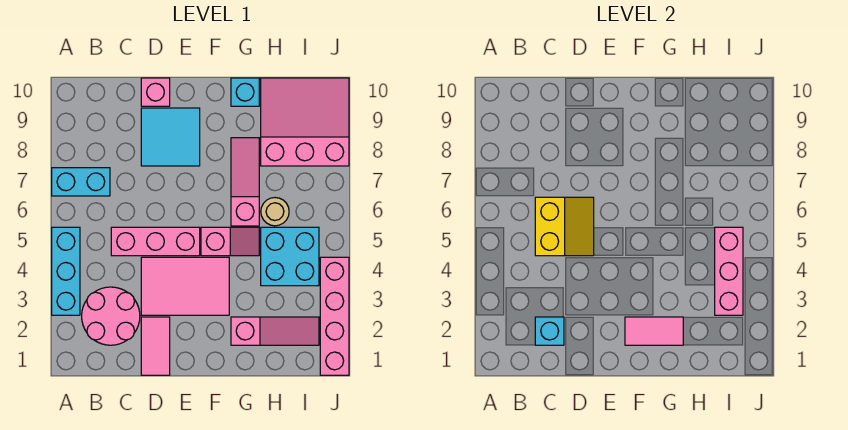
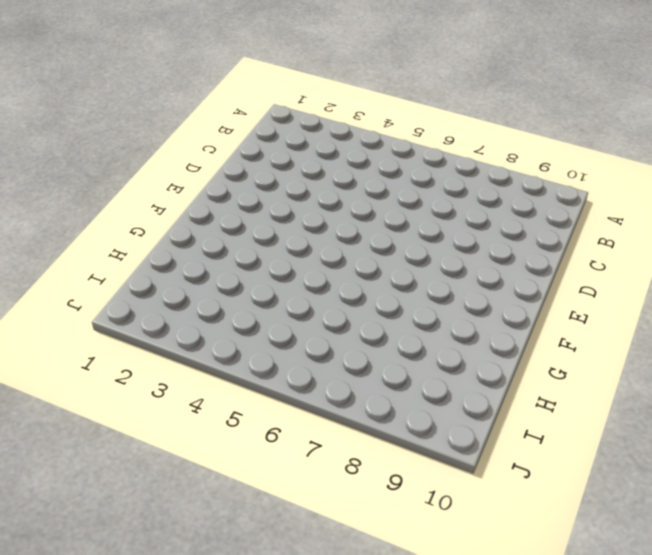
none -> cyan 1x3 brick [52,227,80,315]
none -> cyan 1x2 brick [52,168,110,196]
none -> pink 2x2 round brick [82,287,140,345]

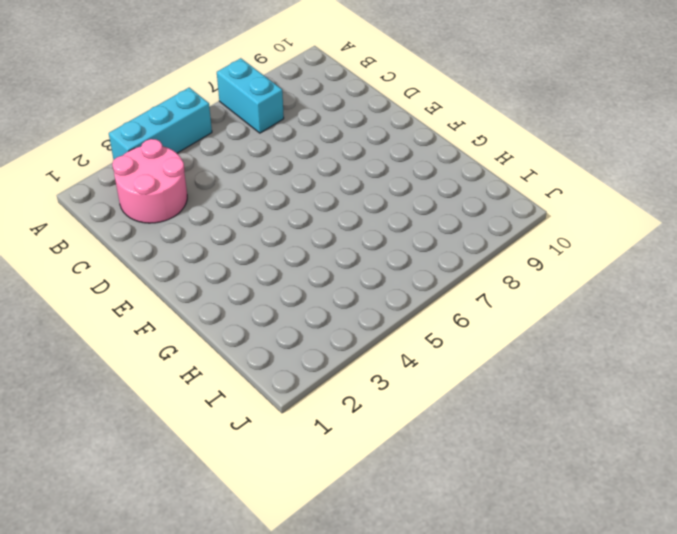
none -> pink 1x3 brick [111,227,200,256]
none -> pink 1x2 tile [141,317,170,375]
none -> pink 2x3 tile [141,257,229,315]

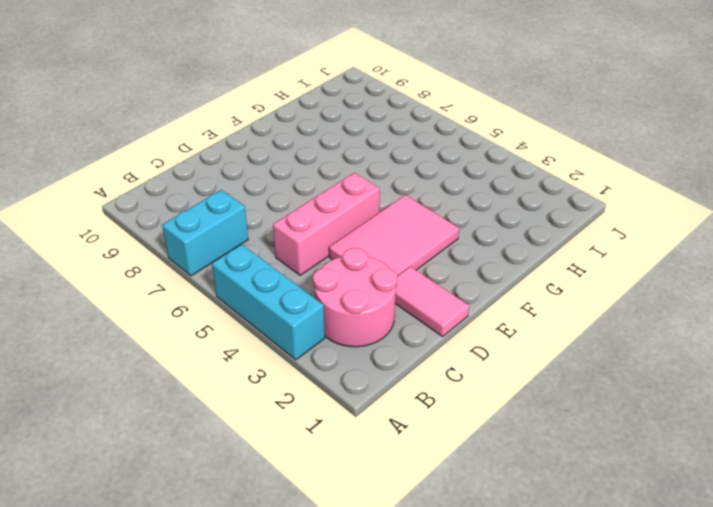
none -> cyan 2x2 tile [141,108,200,166]
none -> pink 1x1 brick [141,78,170,106]
none -> pink 1x2 slope [201,227,259,256]

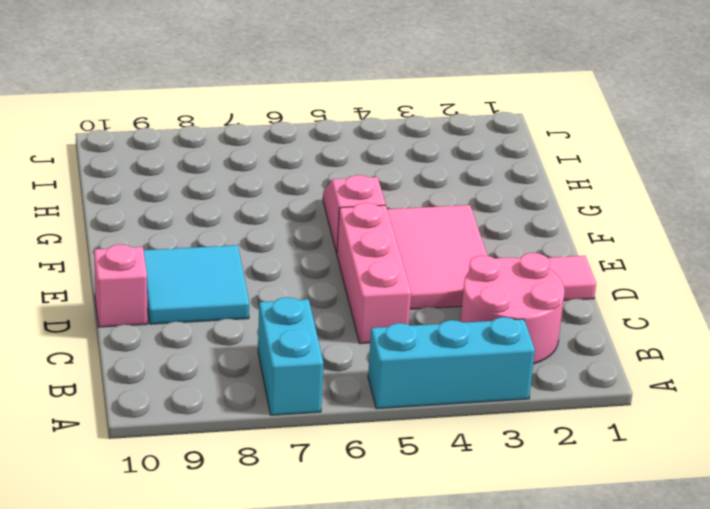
none -> pink 1x3 slope [231,317,319,345]
none -> pink 1x3 slope [231,138,259,226]
none -> cyan 1x1 brick [231,78,259,106]

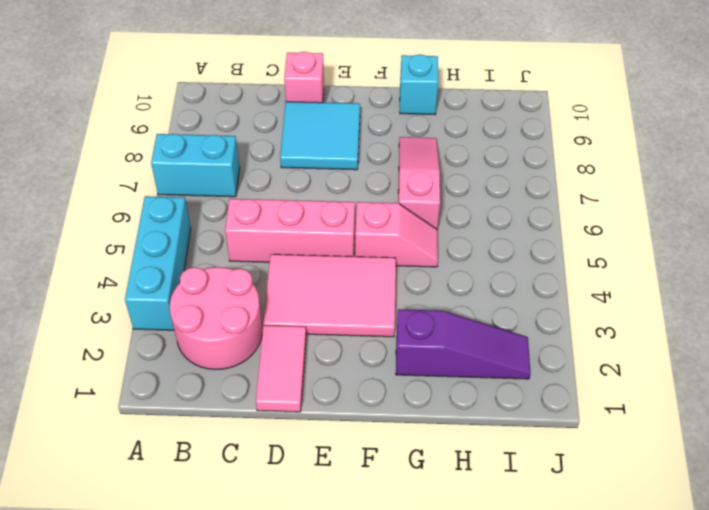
purple 1x3 slope [396,309,531,379] -> pink 1x3 slope [231,317,319,345]
none -> cyan 2x2 brick [261,227,319,286]
none -> tan 1x1 round brick [261,198,289,226]
none -> pink 3x3 slope [261,78,349,166]

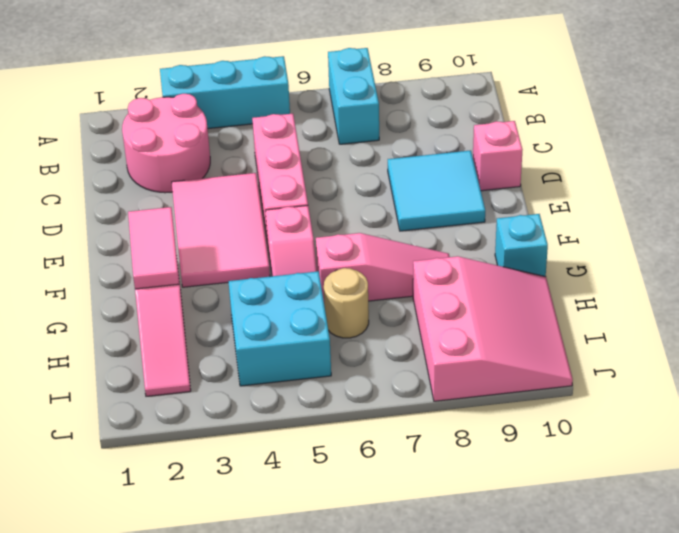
none -> pink 1x2 tile [141,317,170,375]
none -> pink 1x4 brick [320,257,349,375]
none -> cyan 1x1 brick [535,317,564,345]

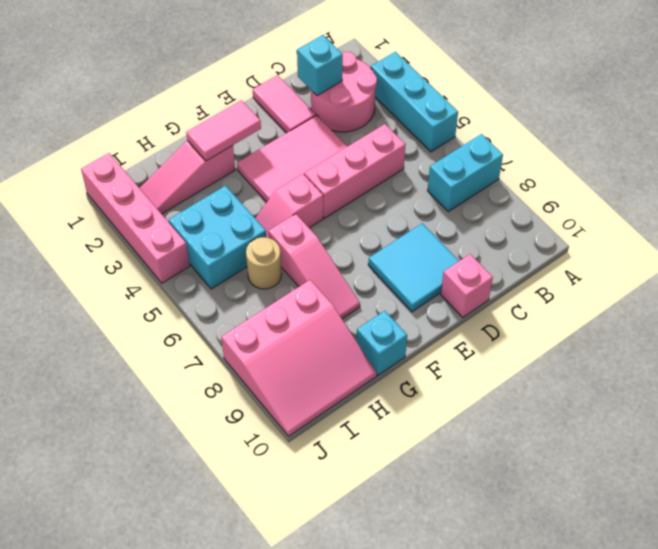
none -> yellow 2x2 slope [535,197,594,256]
none -> pink 1x3 brick [715,227,743,315]

